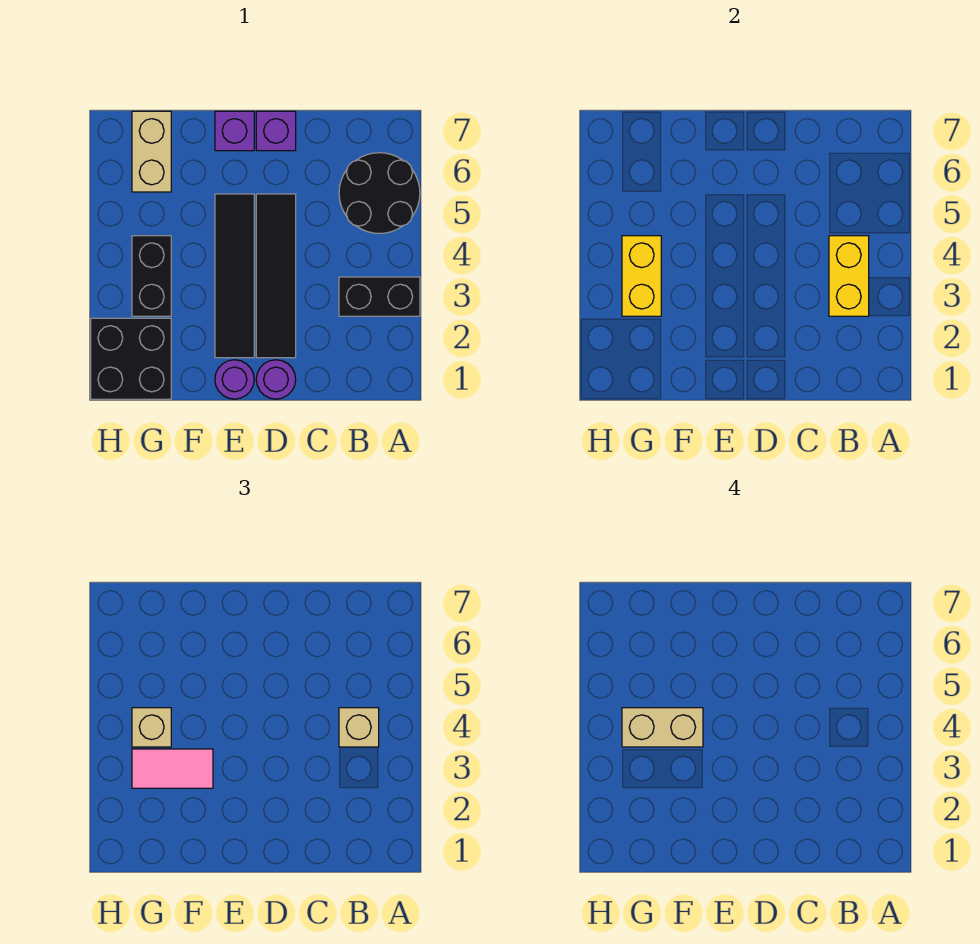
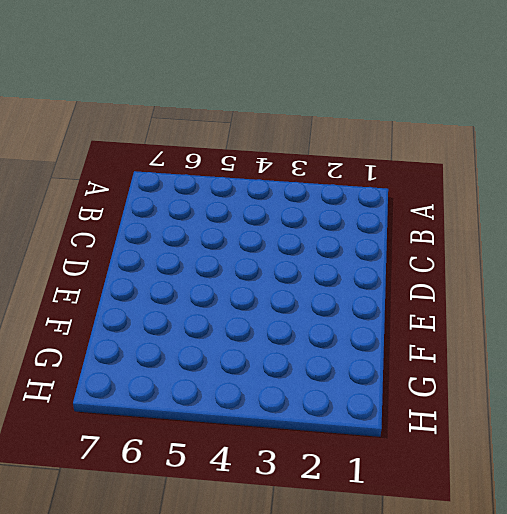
none -> black 1x2 brick [339,277,420,316]
none -> black 2x2 round brick [339,153,420,234]
none -> purple 1x1 round brick [256,360,296,399]

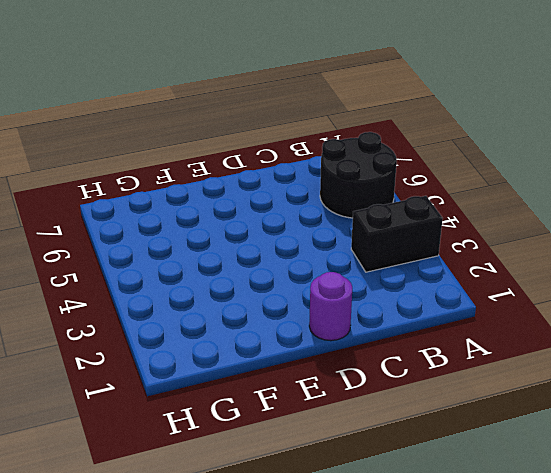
none -> black 1x4 tile [256,194,296,358]
none -> purple 1x1 brick [256,111,296,151]
none -> purple 1x1 round brick [215,360,254,399]

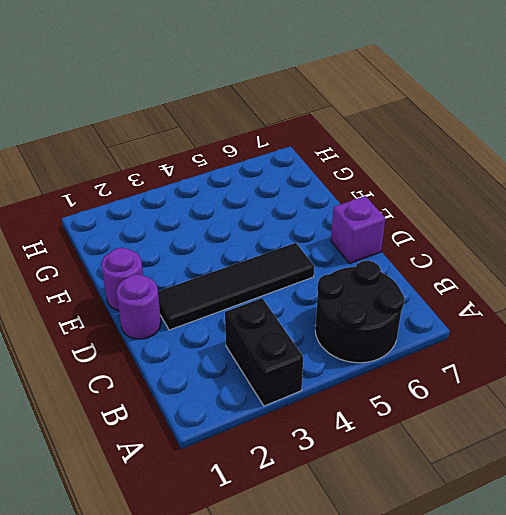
none -> black 1x4 tile [215,194,254,358]
none -> purple 1x1 brick [215,111,254,151]
none -> black 2x2 brick [91,318,171,399]

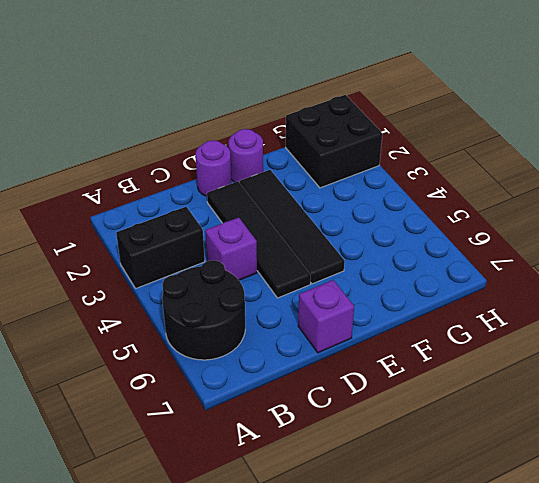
purple 1x1 brick [205,217,257,280] -> purple 1x1 brick moved to [215,111,254,151]
none -> black 1x2 brick [132,236,171,316]
none -> tan 1x2 brick [132,111,171,192]
none -> yellow 1x2 brick [829,236,869,316]

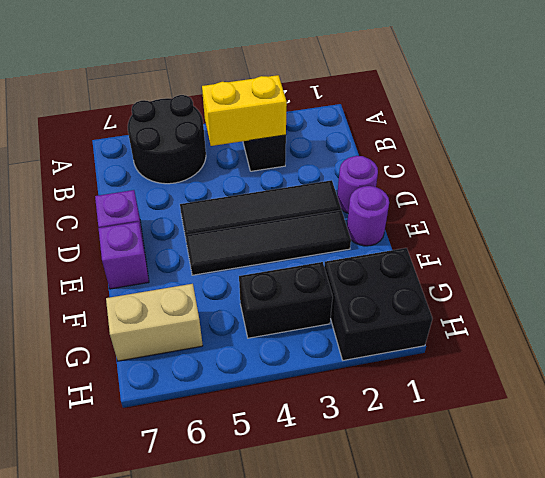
none -> yellow 1x2 brick [622,236,661,316]
none -> tan 1x1 brick [339,708,379,747]
none -> pink 1x2 tile [132,749,213,788]

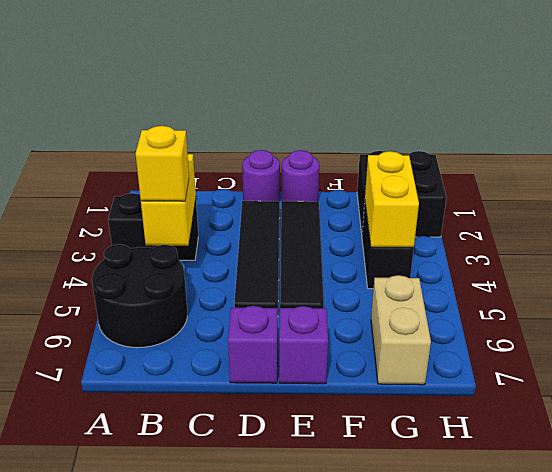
yellow 1x1 brick [136,126,189,201] -> tan 1x1 brick [339,708,379,747]
none -> pink 1x2 tile [132,749,213,788]
none -> tan 1x1 brick [132,708,171,747]
none -> tan 1x2 brick [622,708,703,747]

